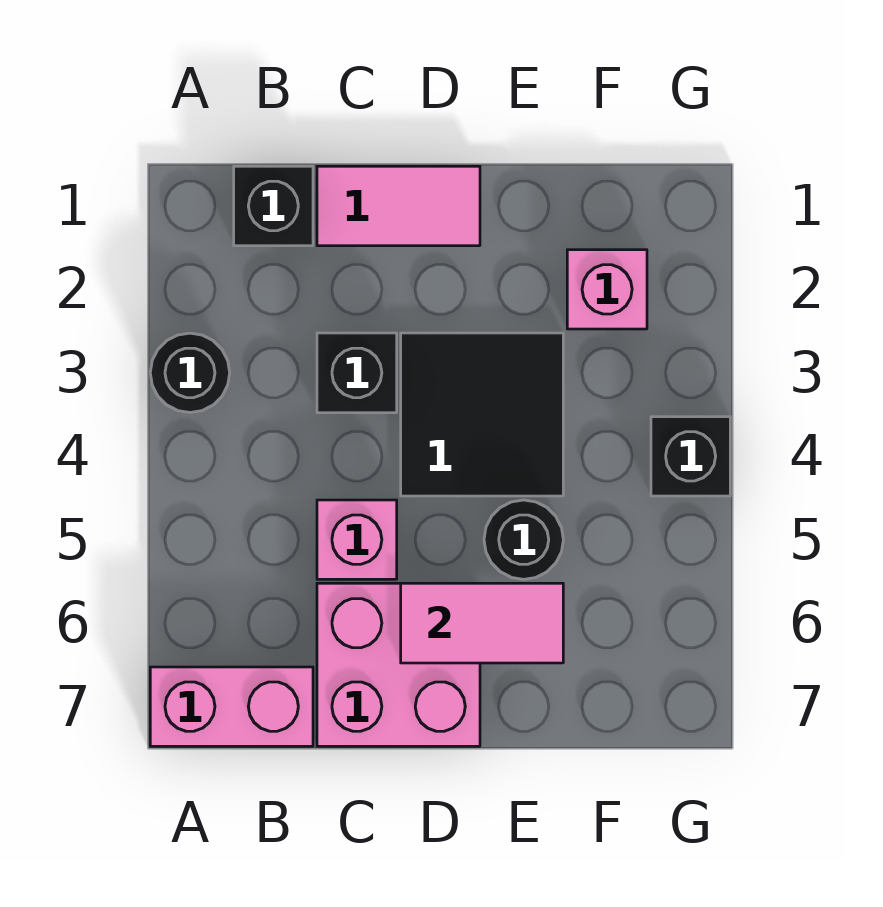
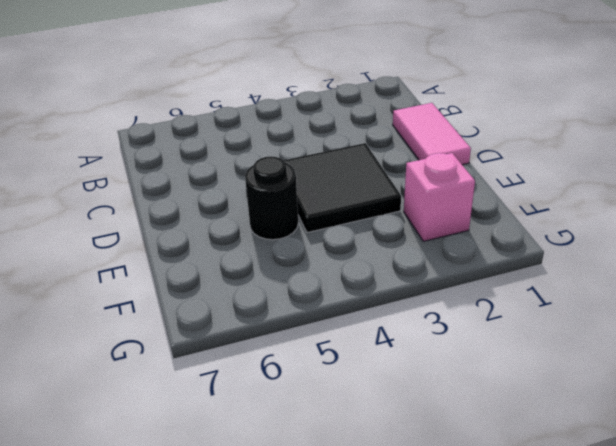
none -> black 1x1 round brick [150,333,230,413]
none -> pink 1x2 brick [150,667,313,746]
none -> black 1x1 brick [234,166,313,246]

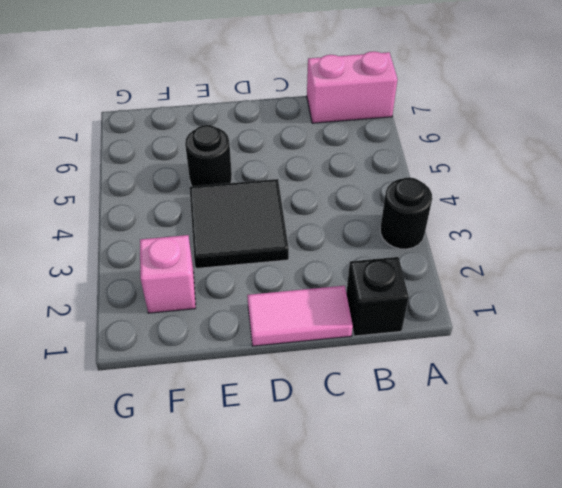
none -> black 1x1 brick [317,333,397,413]
none -> pink 1x1 brick [317,500,397,579]
none -> pink 2x2 brick [317,583,480,746]

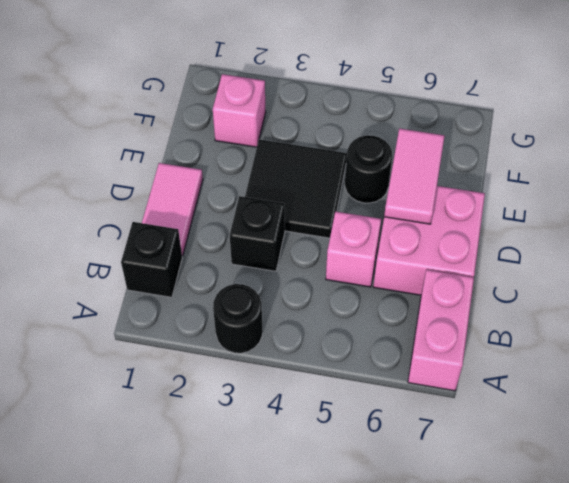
none -> black 1x1 brick [651,417,730,496]

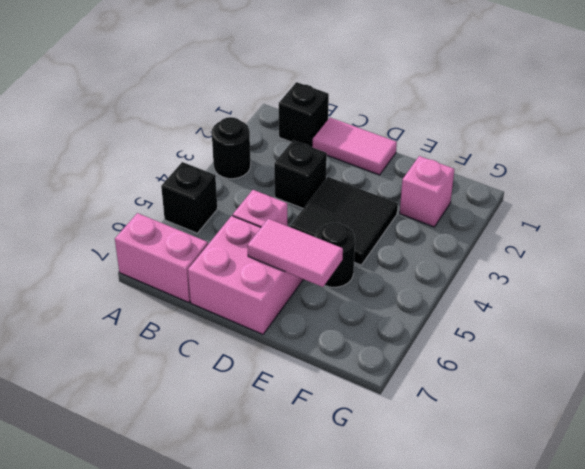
black 1x1 brick [161,162,217,233] -> black 1x1 brick moved to [651,417,730,496]

